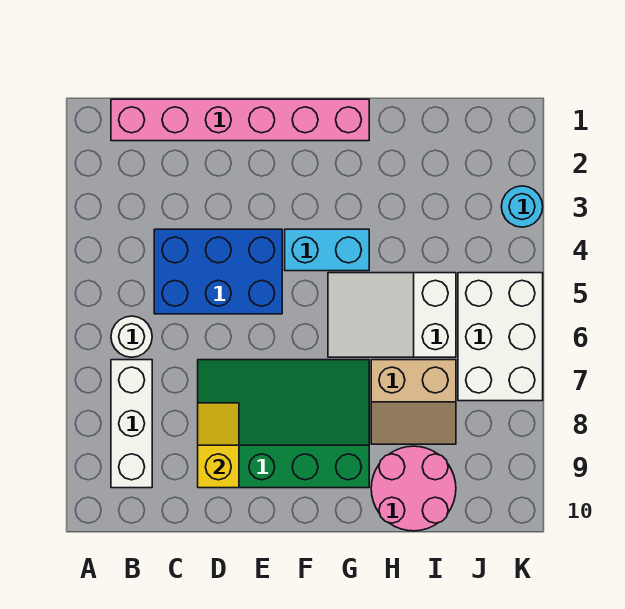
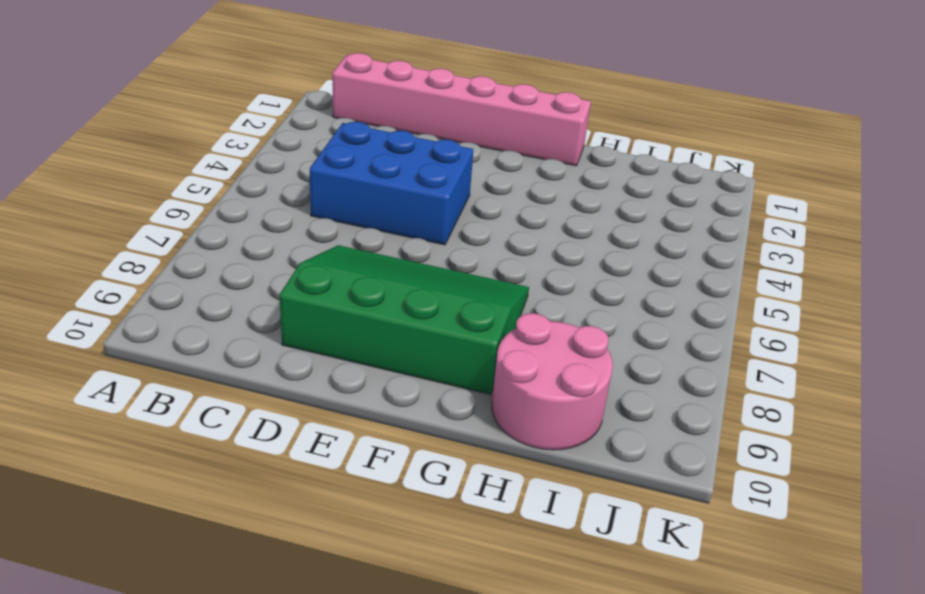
none -> white 1x1 round brick [111,316,152,357]
none -> white 1x3 brick [111,360,152,488]
none -> cyan 1x2 brick [285,229,369,271]

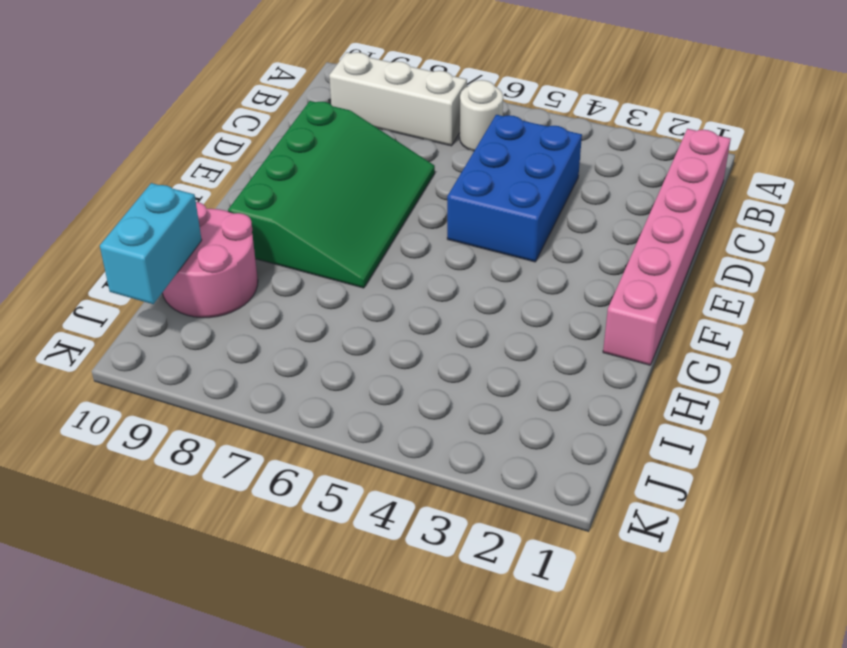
cyan 1x2 brick [100,183,202,304] -> cyan 1x2 brick moved to [285,229,369,271]
none -> white 2x3 slope [328,273,456,357]
none -> tan 2x2 slope [371,360,456,444]
none -> white 2x3 brick [458,273,543,401]

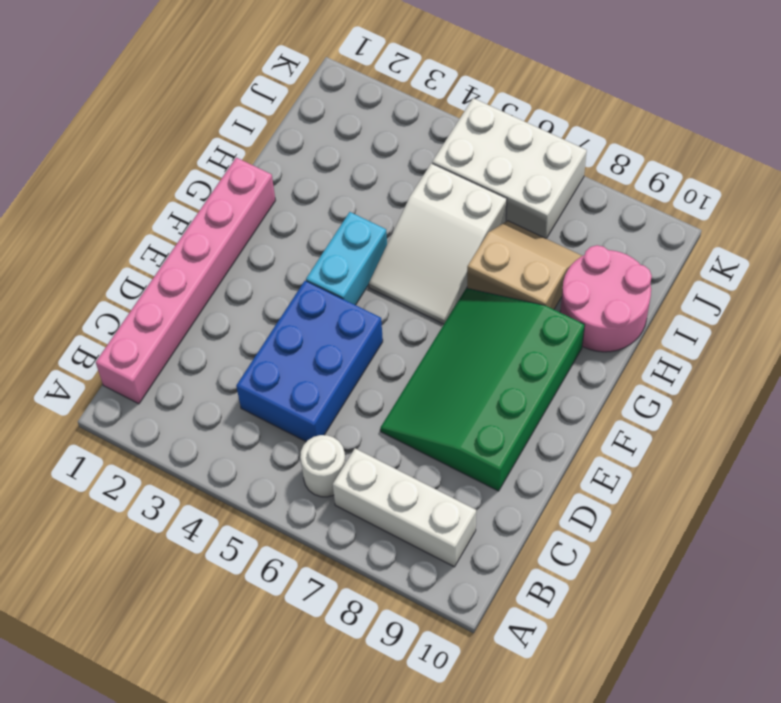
tan 2x2 slope [467,221,582,309] -> tan 2x2 slope turned to [371,360,456,444]
none -> cyan 1x1 round brick [501,186,543,227]
none -> yellow 1x2 slope [198,403,239,488]

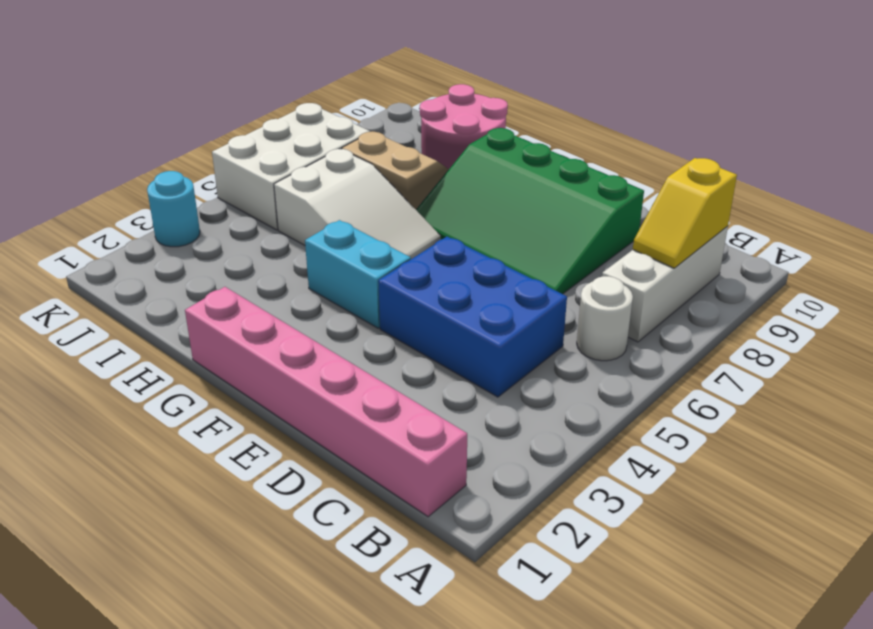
yellow 1x2 slope [633,158,737,268] -> yellow 1x2 slope moved to [198,403,239,488]

